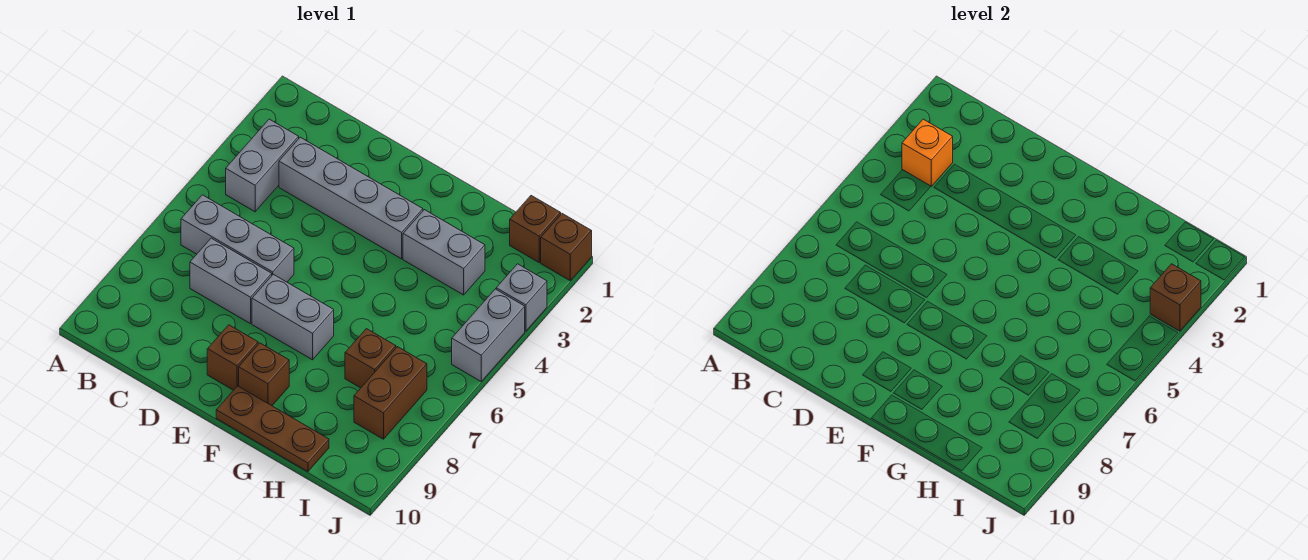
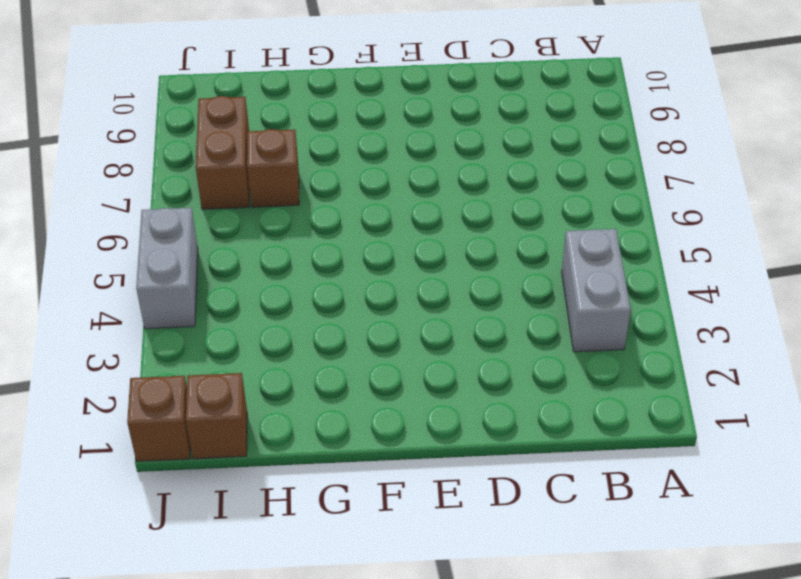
none -> grey 1x3 brick [181,195,294,282]
none -> grey 1x4 brick [279,137,423,259]
none -> grey 1x2 brick [190,238,272,324]

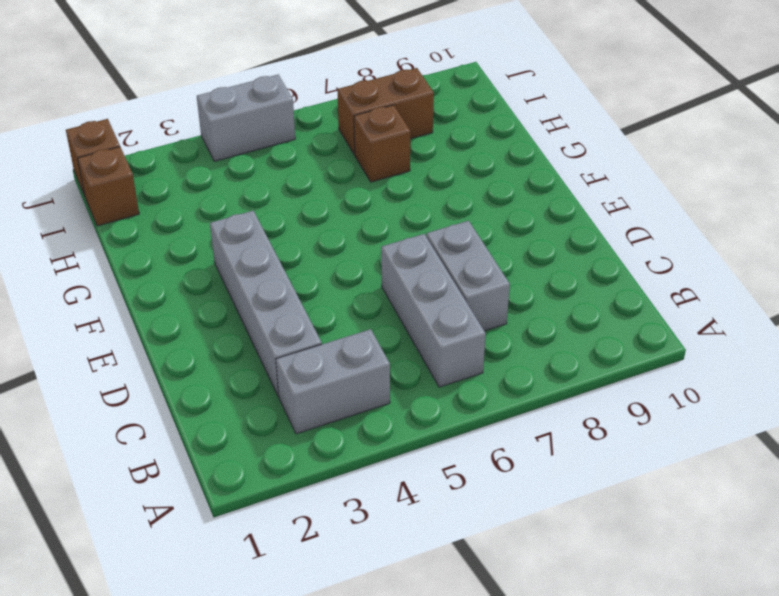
none -> grey 1x2 brick [252,274,334,360]
none -> brown 1x1 brick [207,325,258,390]
none -> brown 1x1 brick [239,343,289,406]

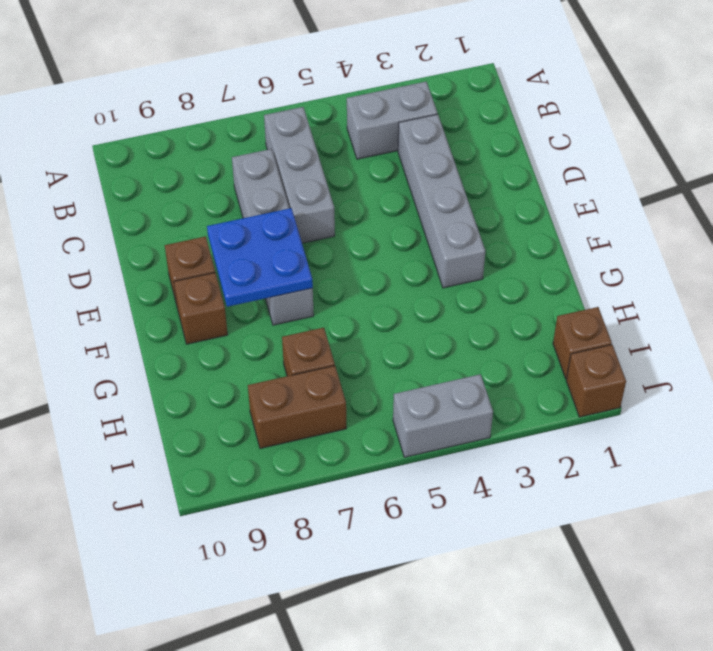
blue 2x2 plate [207,208,313,307] -> none
none -> brown 1x3 plate [216,386,329,472]
none -> grey 1x2 brick [403,210,485,295]
none -> grey 1x1 brick [496,264,547,331]

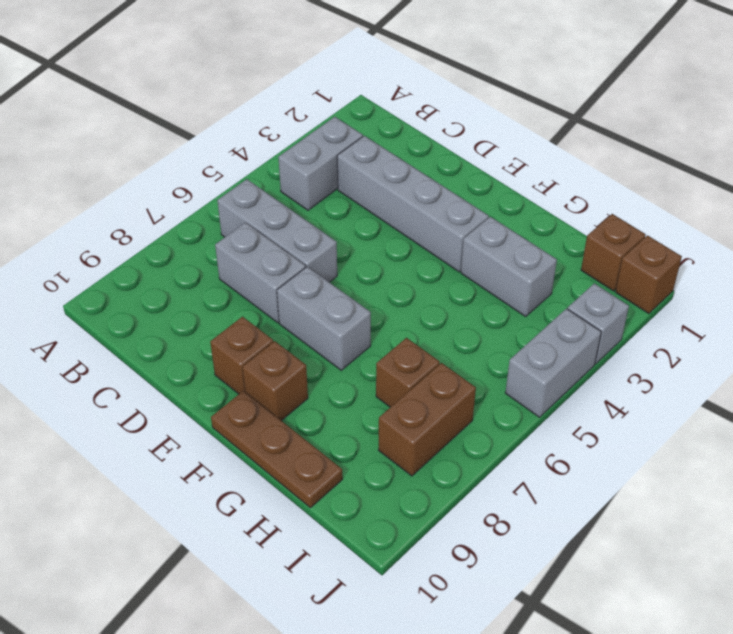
none -> orange 1x1 brick [902,119,953,186]
none -> brown 1x1 brick [1150,264,1201,331]

